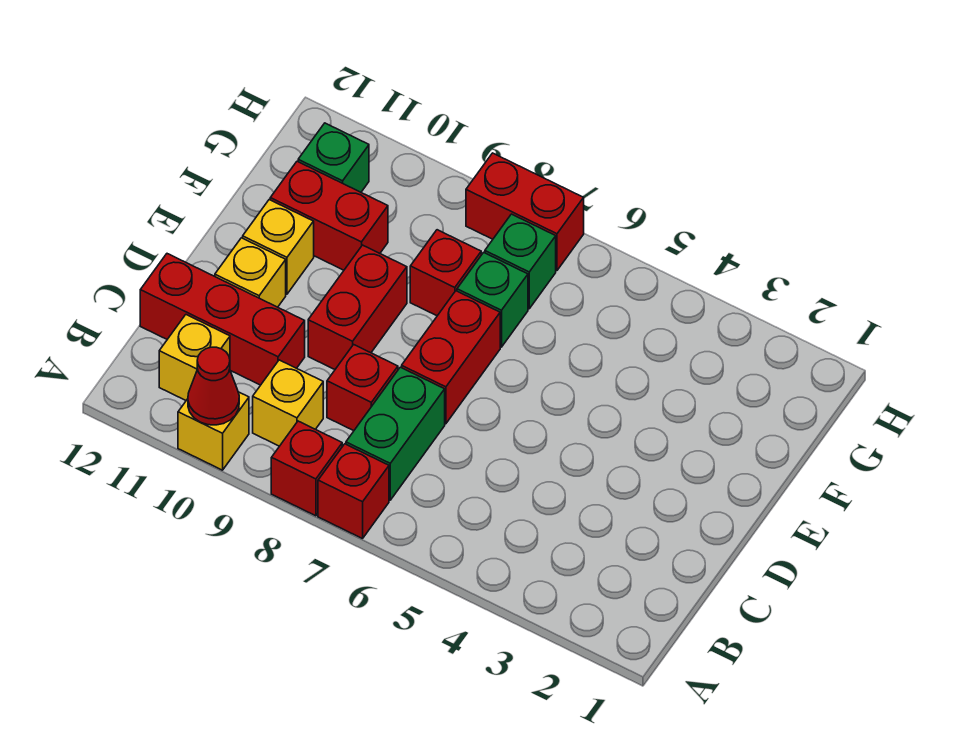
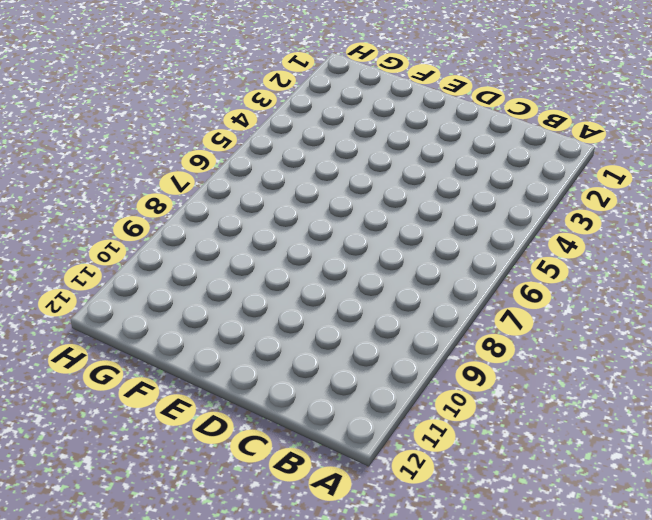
none -> red 1x1 brick [318,444,389,539]
none -> red 1x1 brick [271,421,342,516]
none -> yellow 1x1 brick [178,392,249,470]

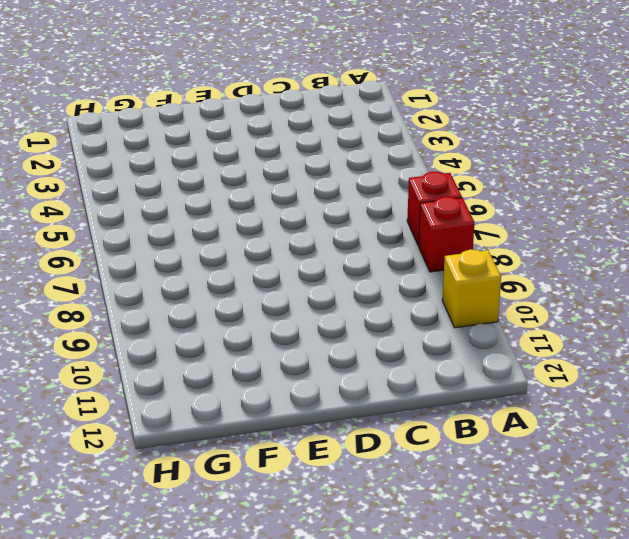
none -> green 1x2 brick [346,367,445,500]
none -> yellow 1x1 brick [253,360,323,446]
none -> yellow 1x1 brick [159,315,230,400]

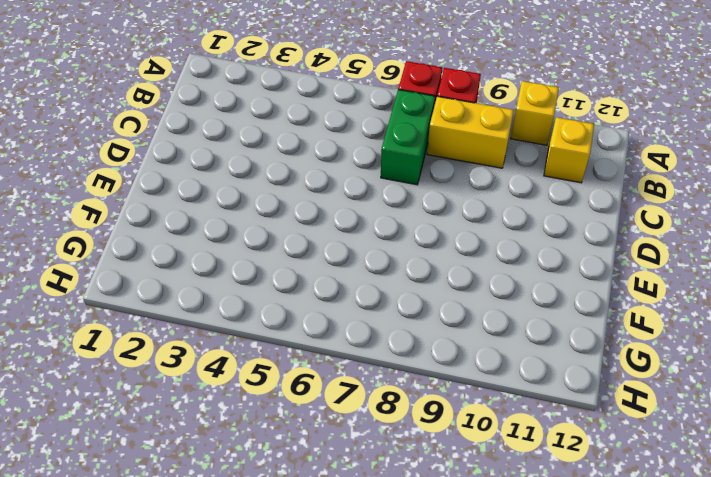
yellow 1x2 brick [427,96,514,168] -> yellow 1x1 brick [253,360,323,446]
none -> red 1x1 brick [327,345,398,431]
none -> red 1x3 brick [140,254,305,385]
none -> red 1x2 brick [402,291,500,424]

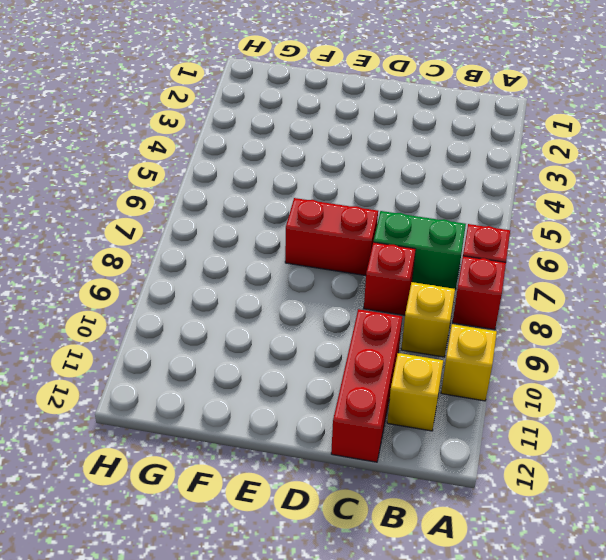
none -> red 1x2 brick [308,245,407,369]
none -> yellow 1x1 brick [215,238,286,307]
none -> yellow 1x1 brick [243,200,314,294]

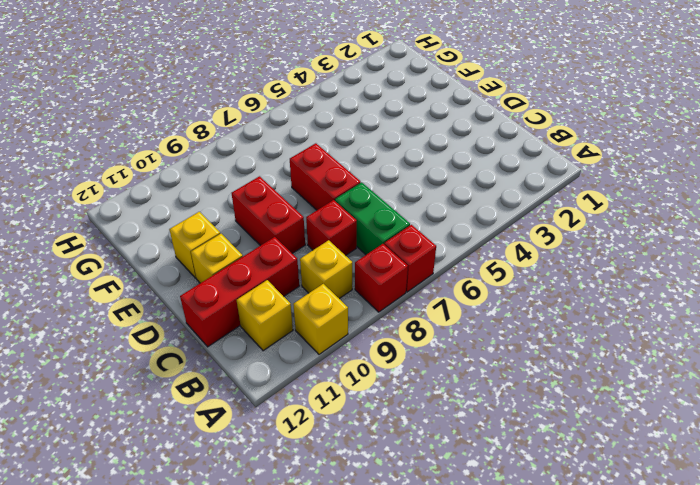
none -> green 1x1 brick [457,252,528,347]
none -> red 1x1 brick [410,230,481,316]
none -> red 1x2 brick [270,161,388,270]

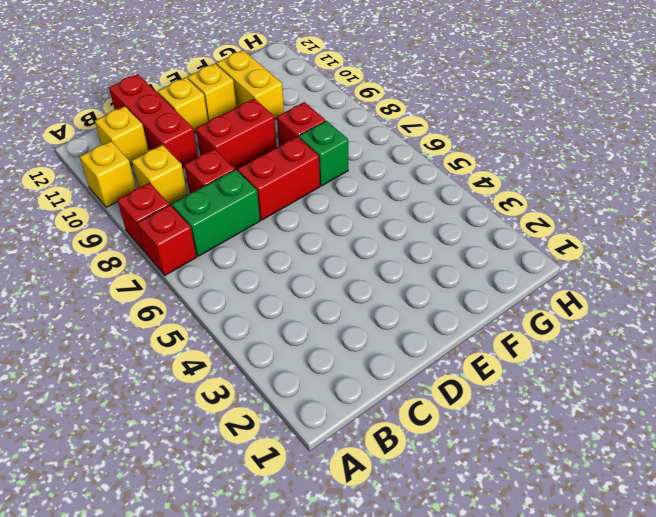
yellow 1x2 brick [216,50,284,119] -> red 1x2 brick [270,161,388,270]
none -> green 1x1 brick [485,214,556,309]
none -> green 1x1 brick [298,123,369,192]
none -> red 1x2 brick [466,153,584,270]

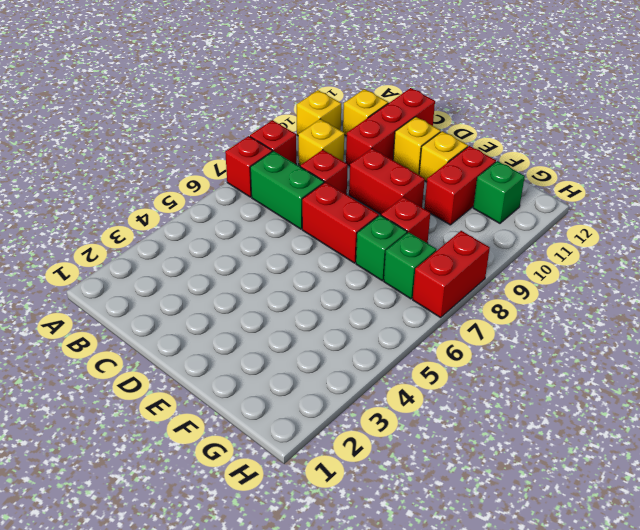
none -> red 1x1 cone [188,347,239,425]

